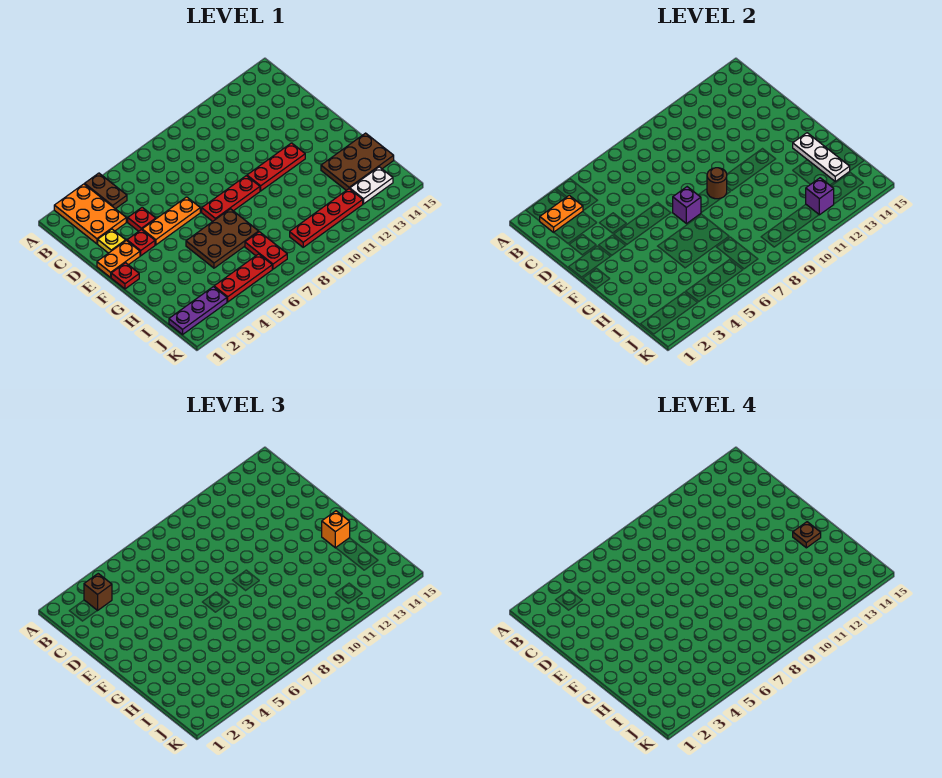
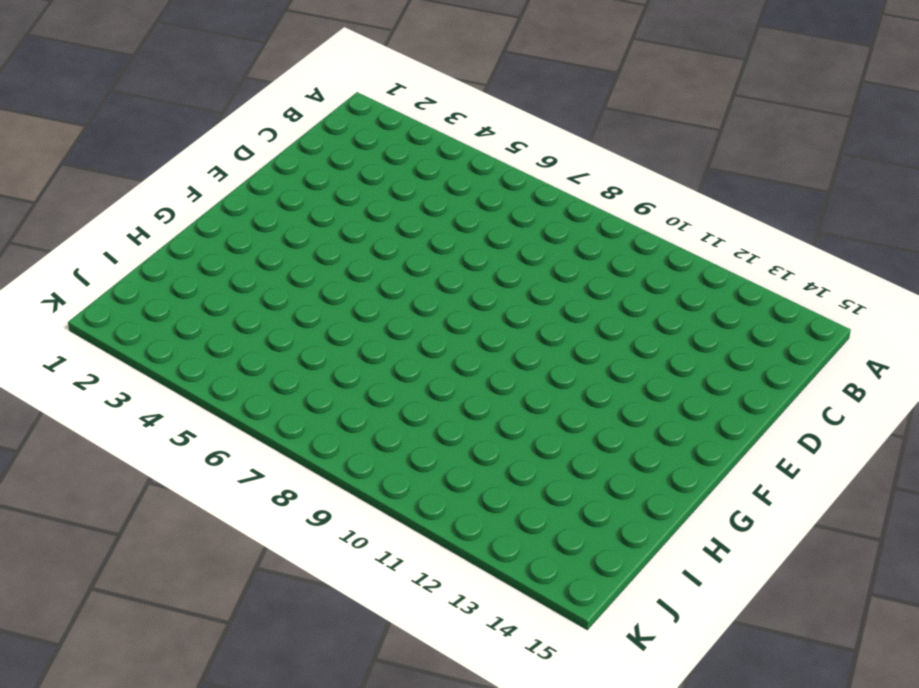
none -> orange 2x3 plate [54,184,126,244]
none -> brown 1x2 plate [85,173,127,209]
none -> yellow 1x1 plate [98,229,126,253]

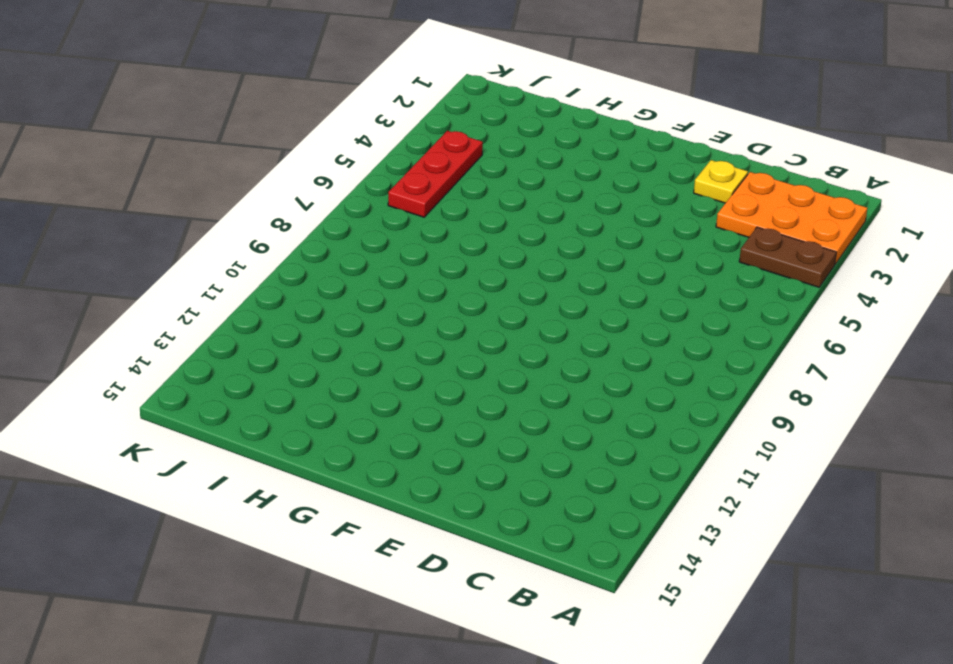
none -> red 1x1 plate [128,207,156,231]
none -> orange 1x2 plate [97,240,140,277]
none -> red 1x1 plate [127,230,155,256]

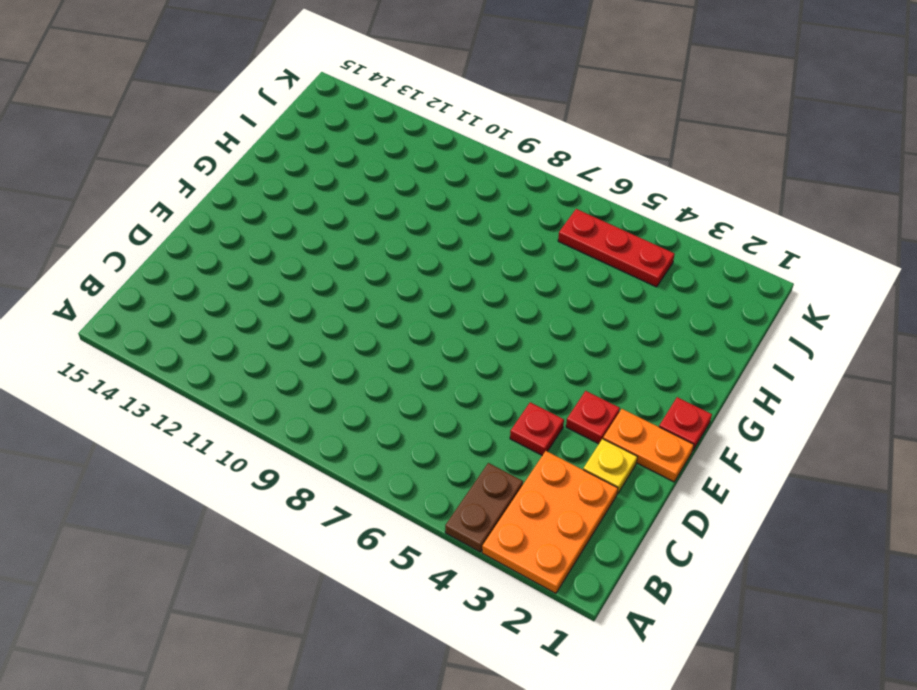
none -> orange 1x3 plate [142,197,200,245]
none -> red 1x3 plate [202,176,260,222]
none -> red 1x3 plate [247,143,305,191]

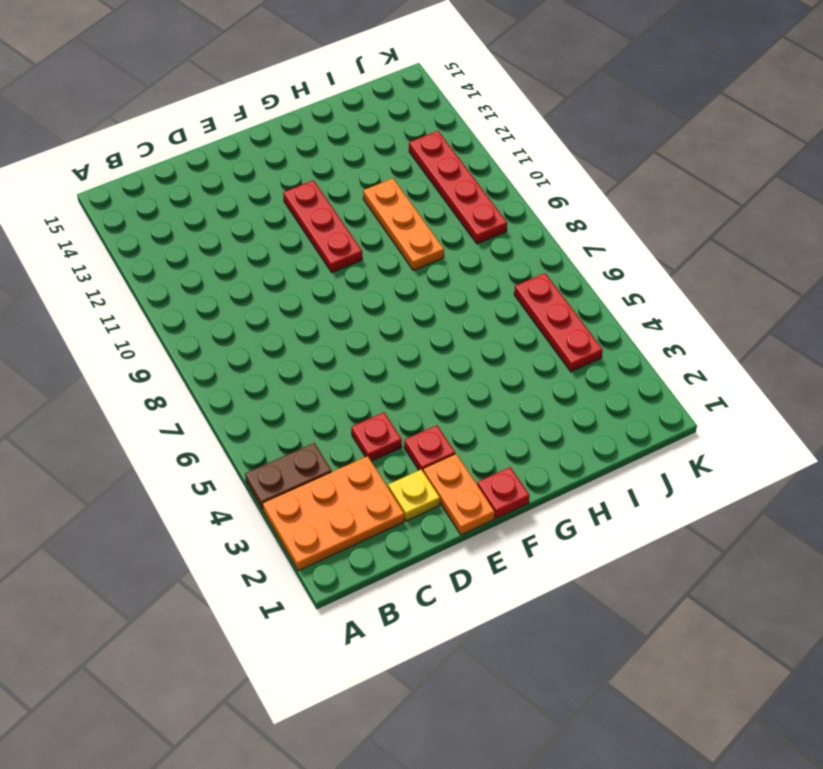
orange 1x3 plate [363,178,444,271] -> orange 1x3 plate moved to [142,197,200,245]
none -> red 1x3 plate [202,176,260,222]
none -> brown 2x3 plate [186,209,259,268]
none -> brown 2x3 plate [321,133,394,190]

